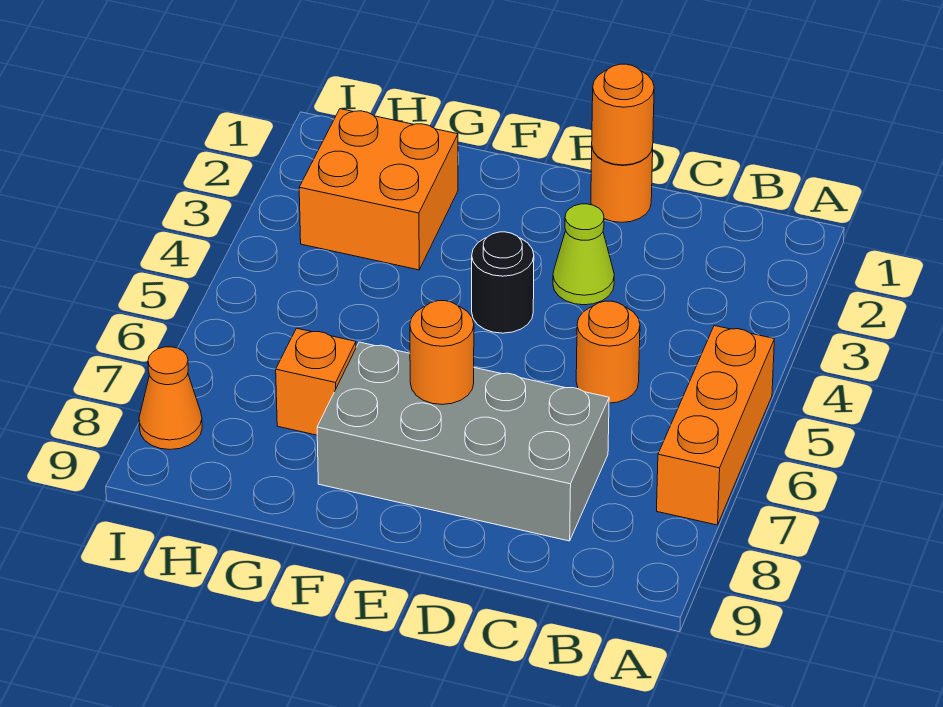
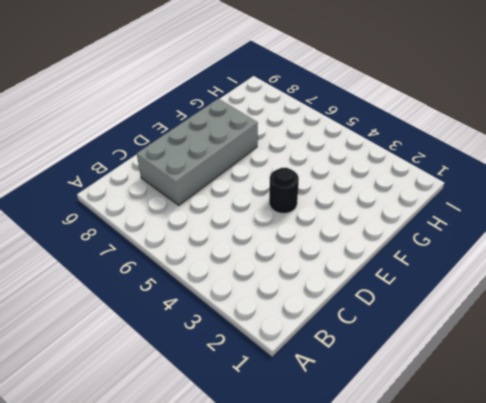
none -> orange 1x3 brick [657,326,774,525]
none -> orange 1x1 round brick [576,301,640,403]

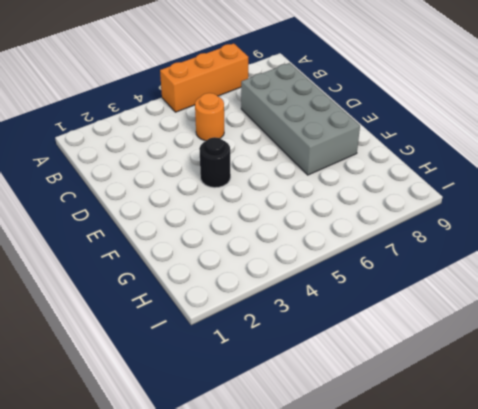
none -> orange 1x1 round brick [591,147,653,222]
none -> lime 1x1 cone [553,204,614,305]

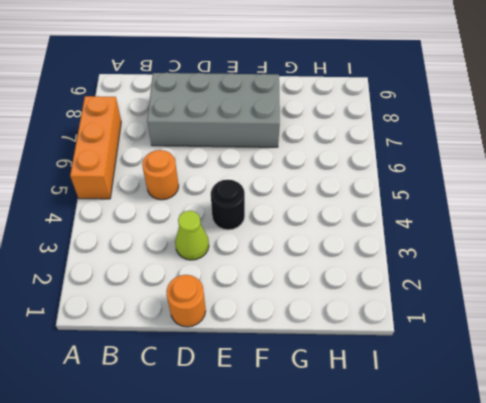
none -> orange 2x2 brick [299,109,458,270]
none -> orange 1x1 brick [276,328,356,435]

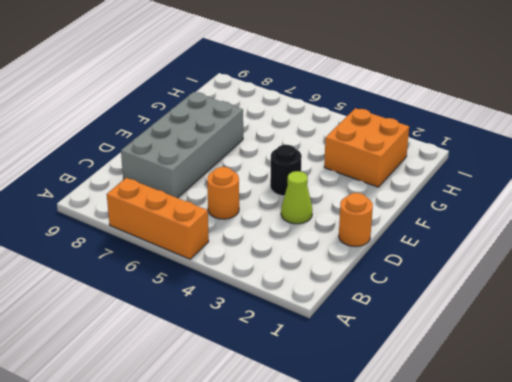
none -> orange 1x1 brick [276,328,356,435]
none -> orange 1x1 cone [139,347,202,450]

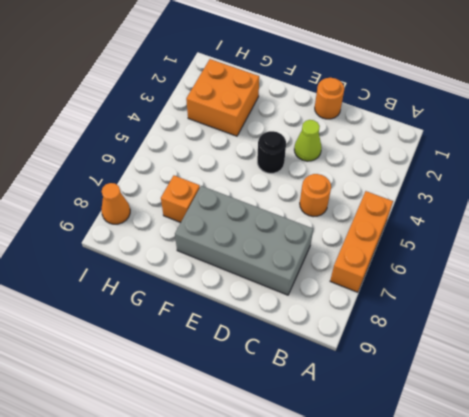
none -> orange 1x1 round brick [592,64,654,165]
none -> orange 1x1 round brick [410,301,474,404]

